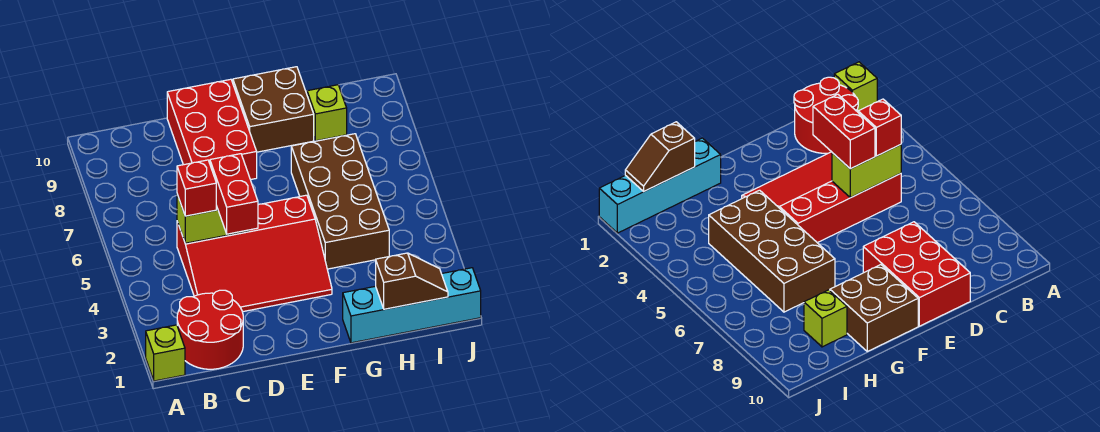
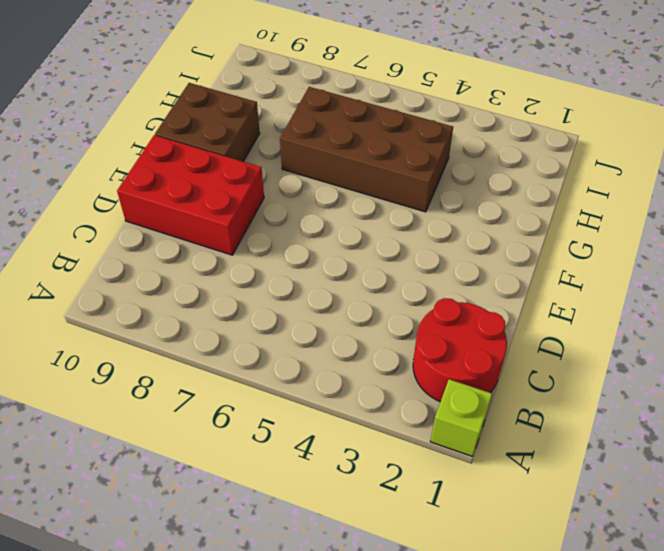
none -> red 3x4 slope [177,195,332,312]
none -> cyan 1x4 brick [343,268,481,343]
none -> lime 1x1 brick [307,85,347,141]

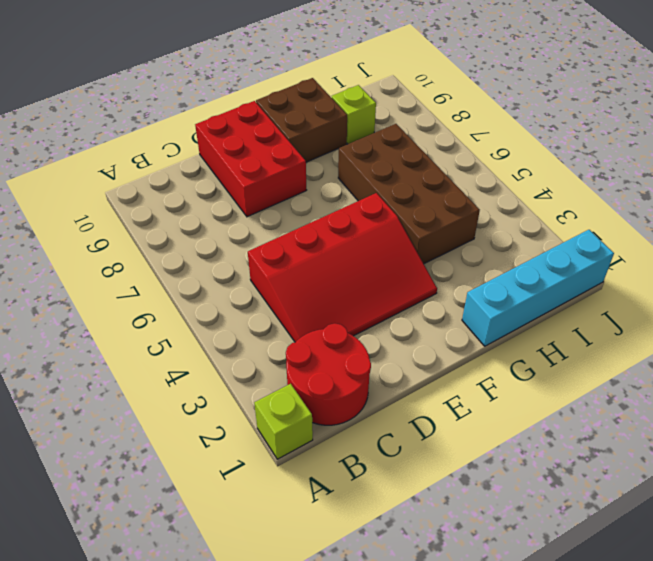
none -> lime 1x2 brick [177,194,249,243]
none -> brown 1x2 slope [376,253,448,309]
none -> red 1x1 brick [177,160,216,216]

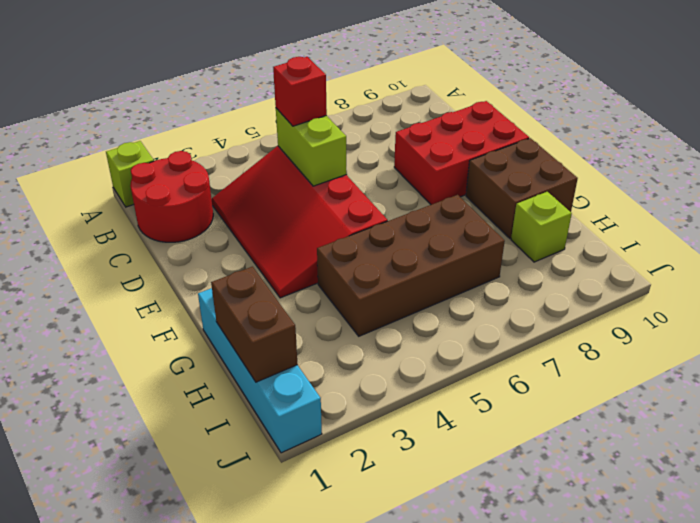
brown 1x2 brick [211,267,298,382] -> brown 1x2 slope [376,253,448,309]
none -> red 1x2 brick [210,154,258,234]

